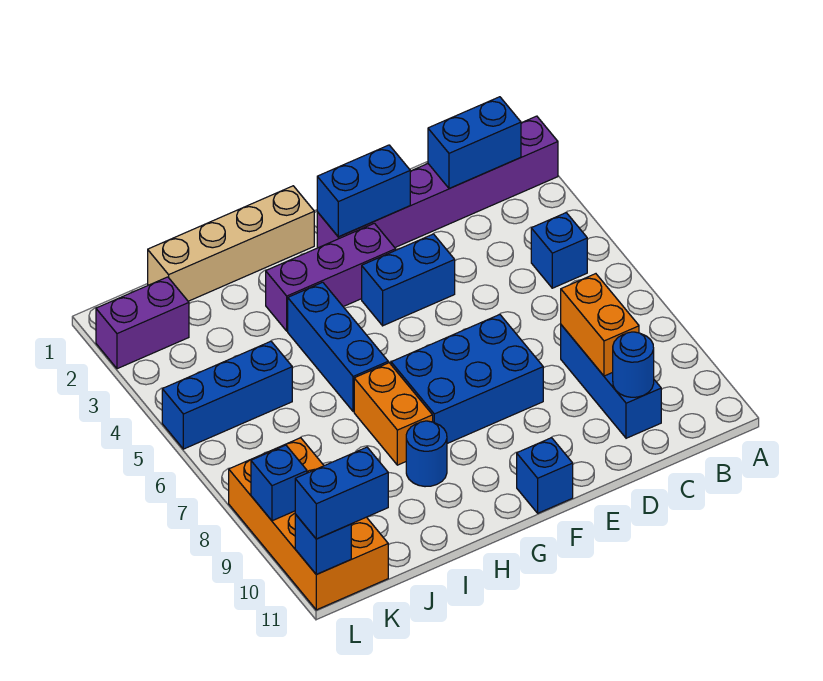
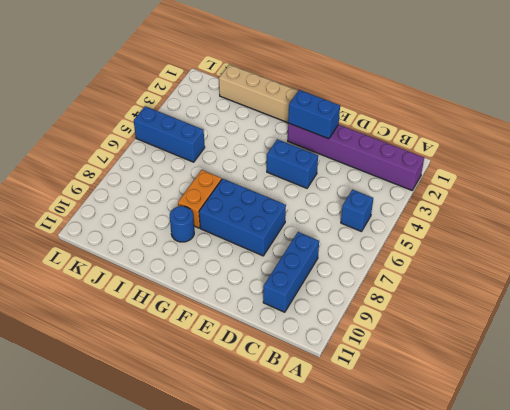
none -> purple 1x3 brick [266,223,396,331]
none -> blue 1x1 brick [517,438,573,513]
none -> blue 1x3 brick [288,282,388,412]

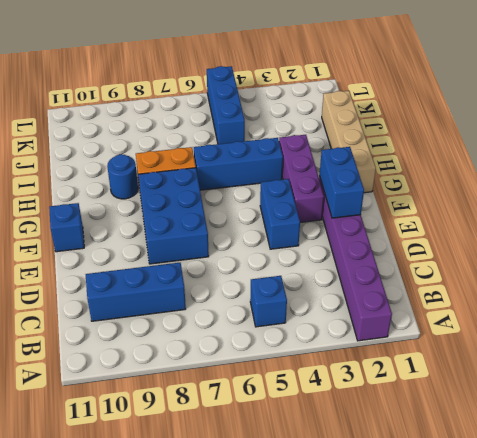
none -> purple 1x2 brick [96,277,189,369]
none -> orange 2x4 brick [229,438,388,610]
none -> blue 1x2 brick [428,97,521,189]

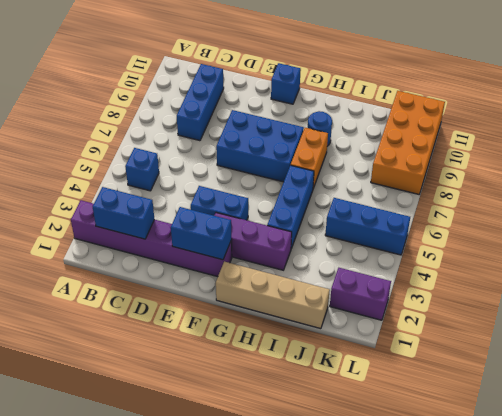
none -> orange 1x2 brick [561,274,639,376]
none -> blue 1x1 round brick [613,332,654,397]
none -> blue 1x1 brick [251,445,307,521]

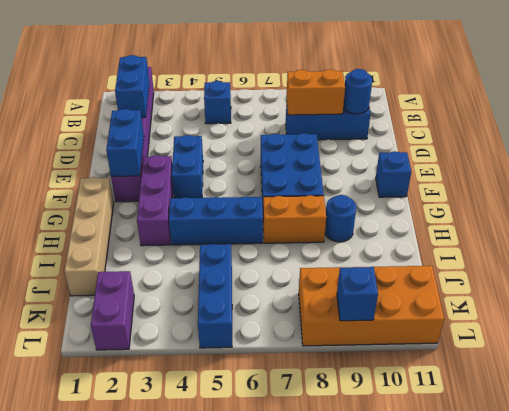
none -> blue 1x1 brick [295,514,351,574]
none -> blue 1x2 brick [295,447,388,539]

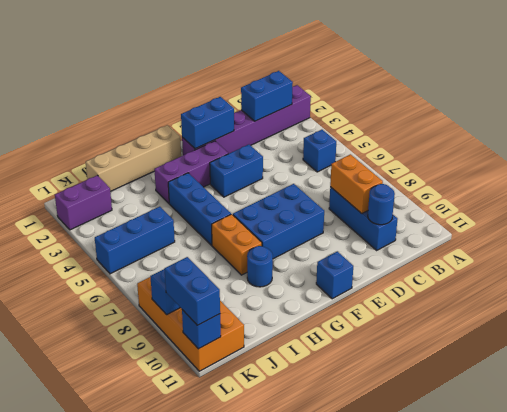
blue 1x2 brick [165,257,220,325] -> blue 1x2 brick turned to [295,447,388,539]

